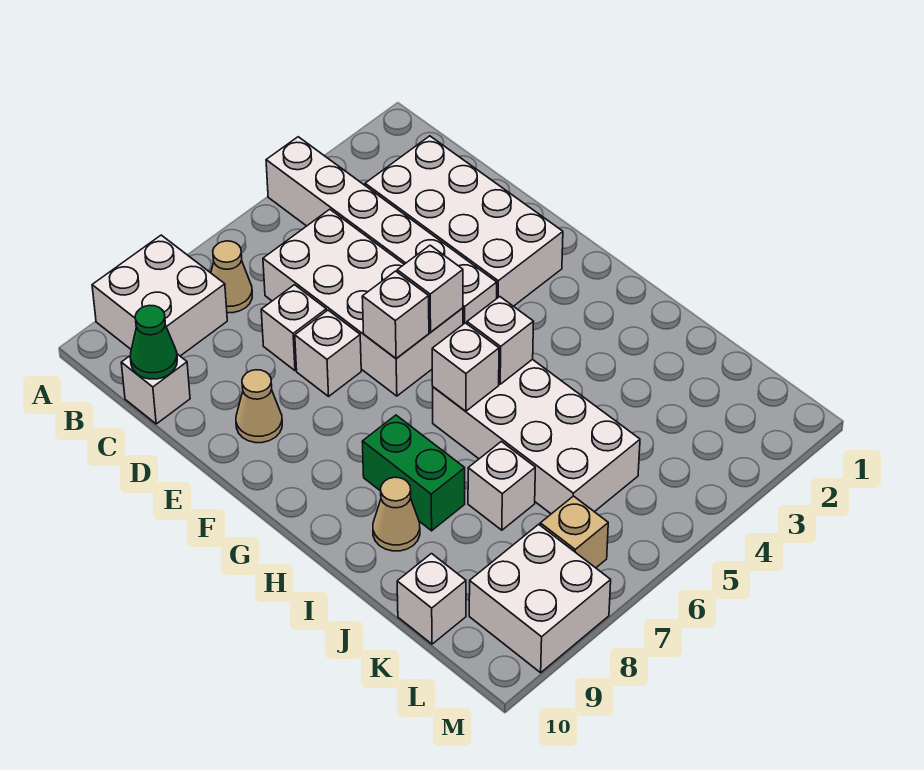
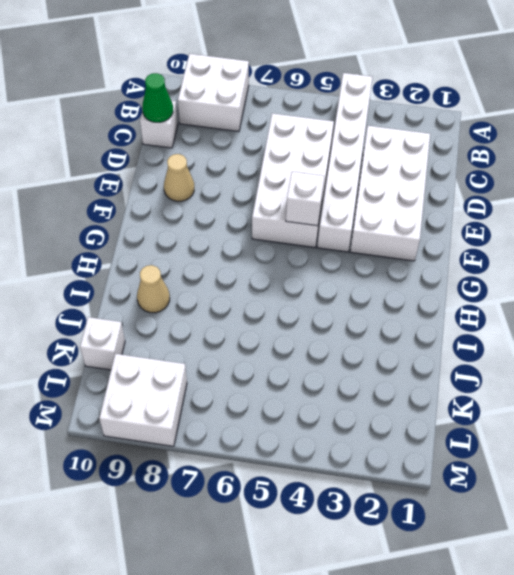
none -> tan 1x1 cone [211,241,252,313]
none -> white 1x1 brick [261,285,326,371]
none -> white 1x1 brick [295,310,361,396]

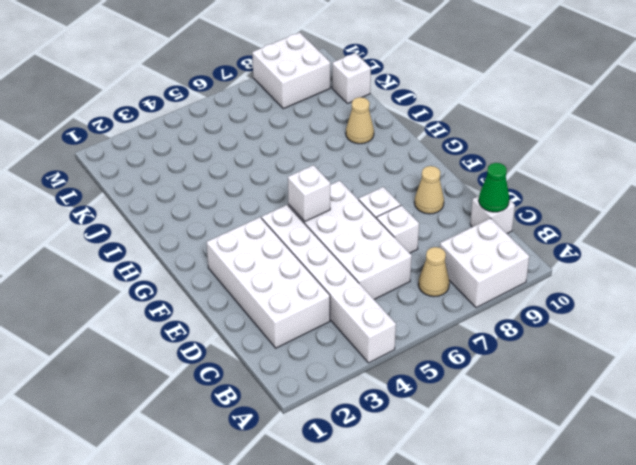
none -> white 2x4 brick [433,359,640,514]
none -> green 1x2 brick [362,415,465,531]
none -> white 1x1 brick [468,442,535,530]

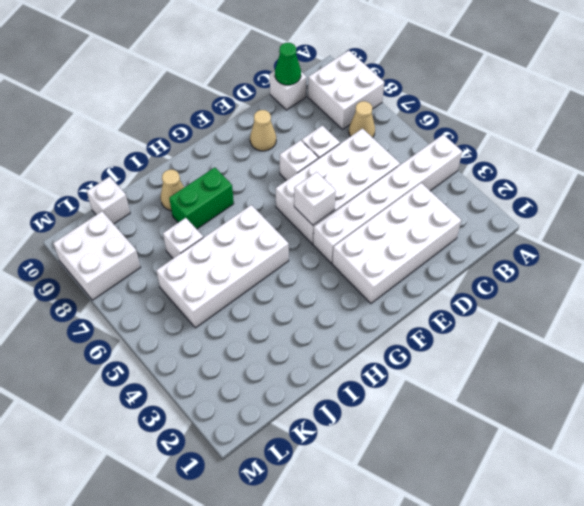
none -> tan 1x1 brick [540,496,608,568]
none -> white 1x1 brick [362,271,429,359]
none -> white 1x1 brick [467,297,534,384]

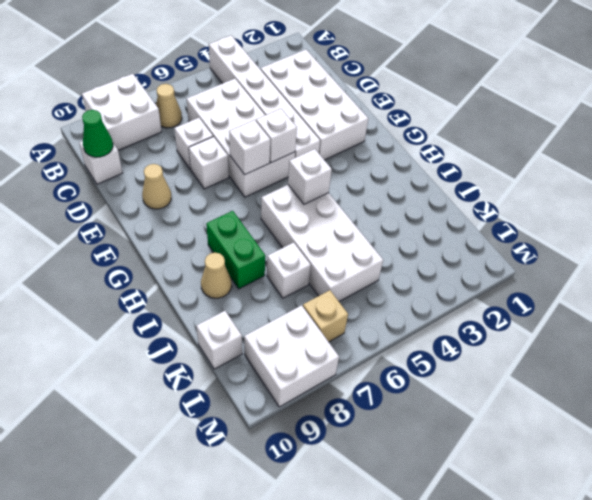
none -> white 1x1 brick [432,323,499,411]

